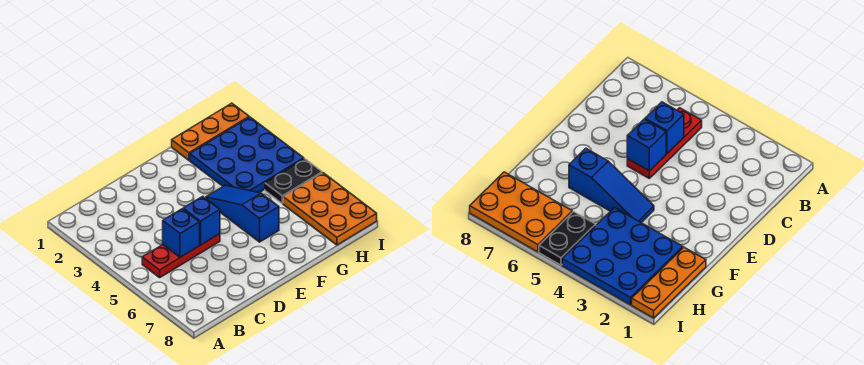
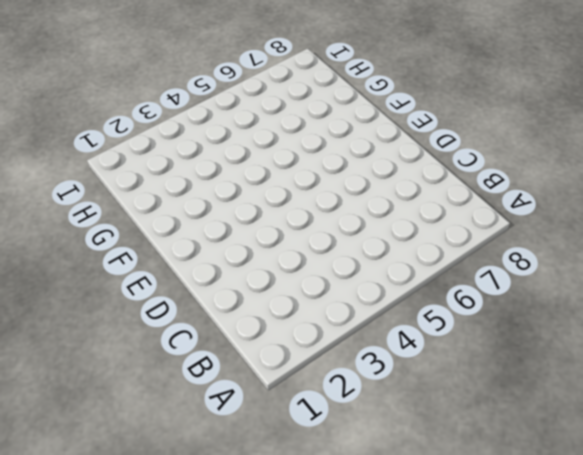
none -> red 1x3 plate [142,234,220,278]
none -> blue 1x3 slope [206,185,279,242]

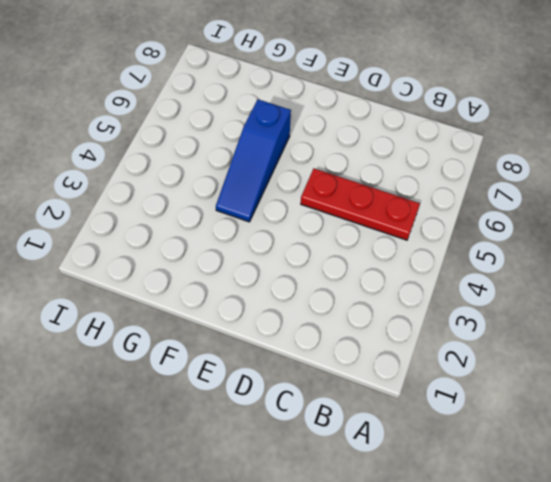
none -> orange 1x3 plate [172,103,249,160]
none -> blue 3x3 plate [190,117,304,193]

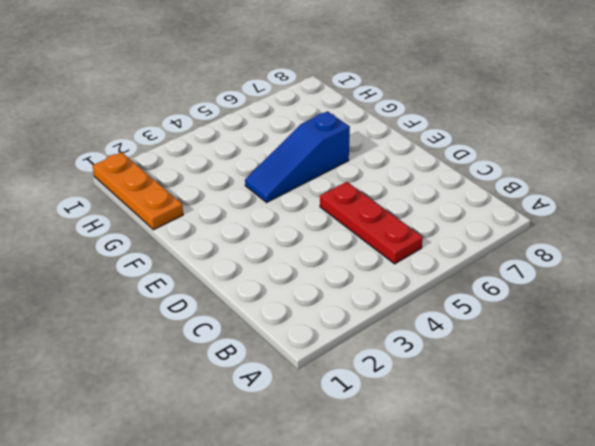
none -> blue 3x3 plate [190,117,304,193]
none -> black 1x2 plate [265,159,322,203]

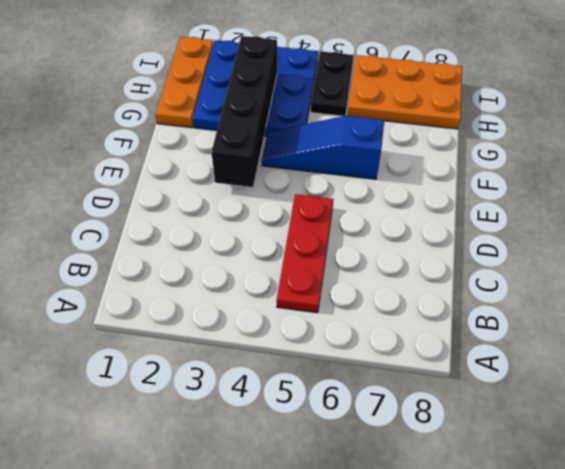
black 1x4 brick [212,36,277,187] -> none
none -> blue 1x1 brick [163,209,200,257]
none -> blue 1x1 brick [183,196,220,245]

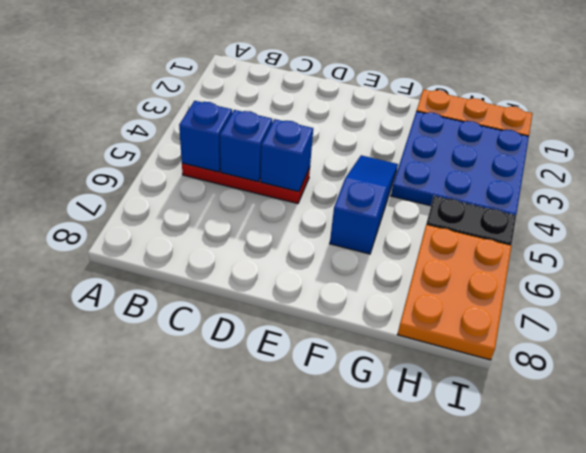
blue 1x1 brick [179,101,232,172] -> none

